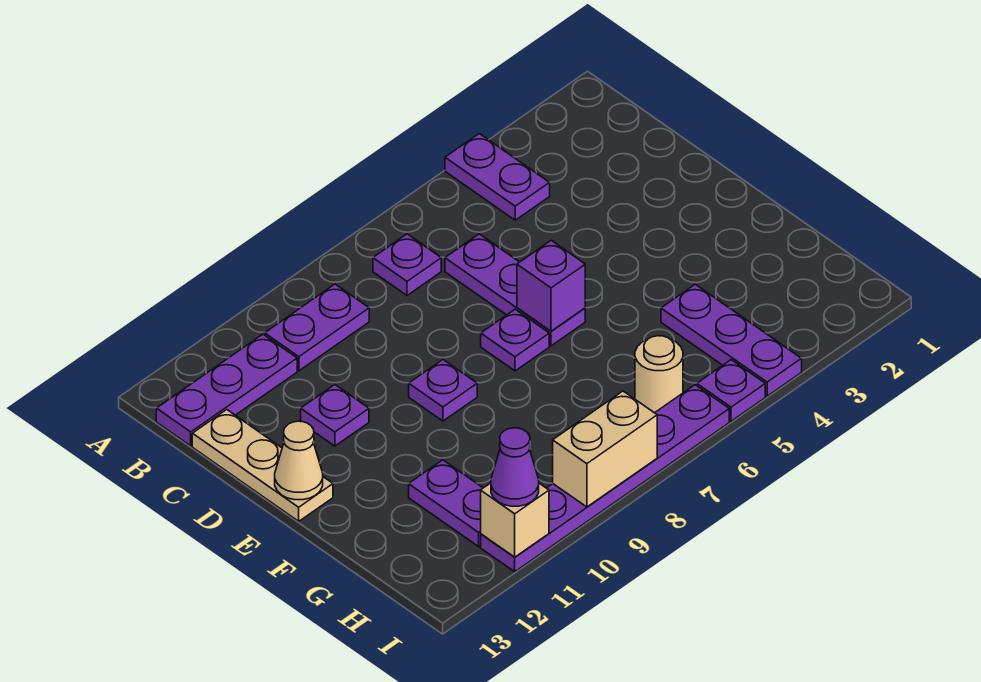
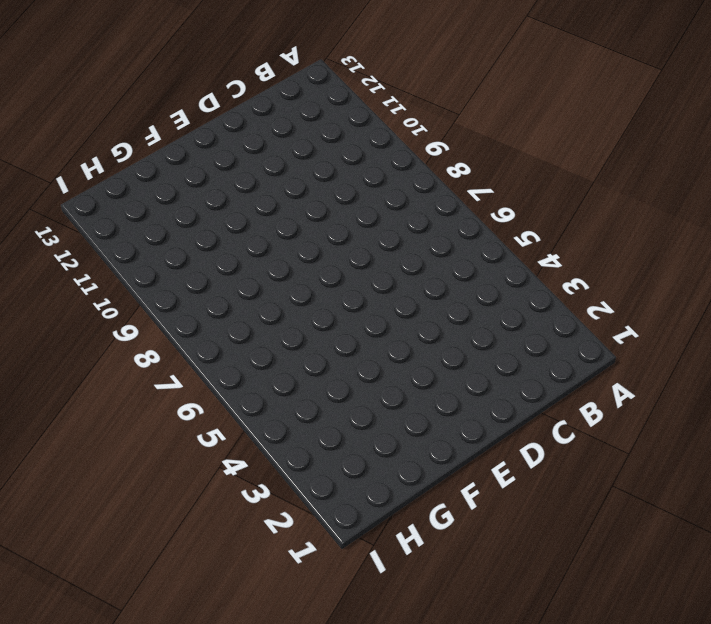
none -> purple 1x2 plate [445,134,550,220]
none -> purple 1x1 plate [373,234,441,295]
none -> purple 1x2 plate [265,284,369,371]

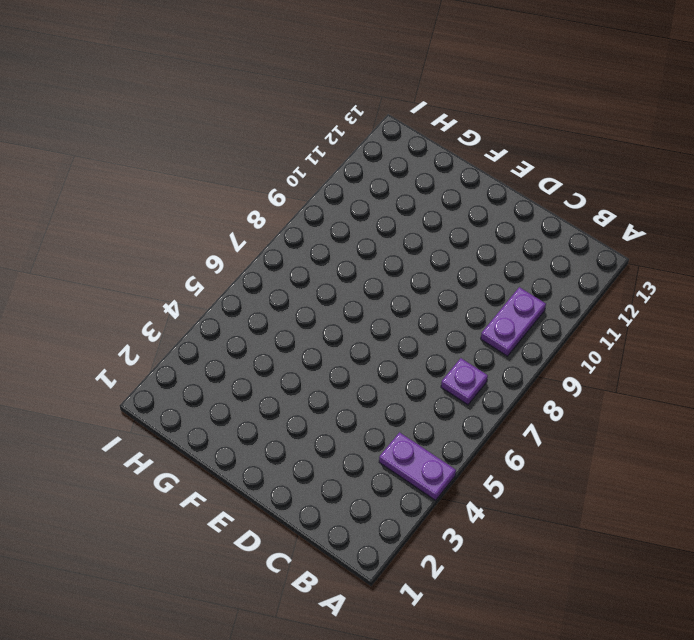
none -> purple 1x3 plate [156,334,297,446]
none -> purple 1x3 plate [445,234,585,346]
none -> tan 1x3 plate [192,410,333,521]

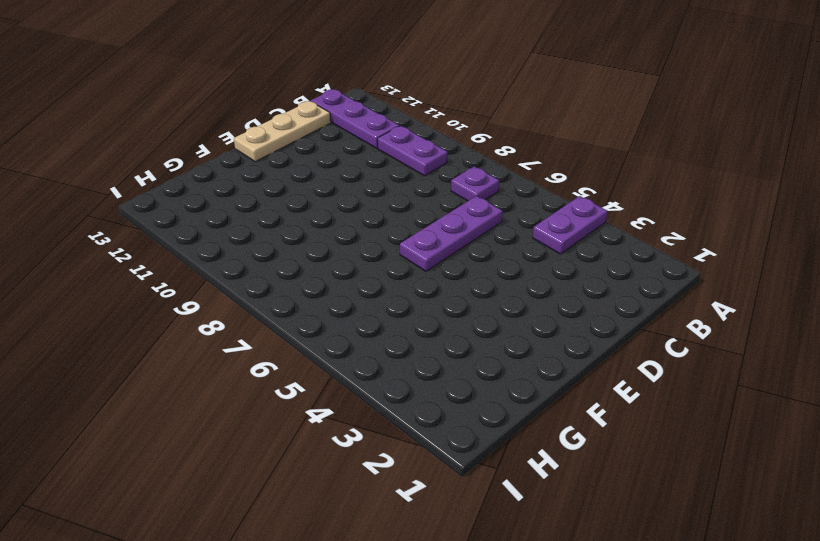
none -> purple 1x1 plate [301,385,369,446]
none -> purple 1x1 plate [481,309,549,371]
none -> purple 1x1 plate [409,360,477,421]

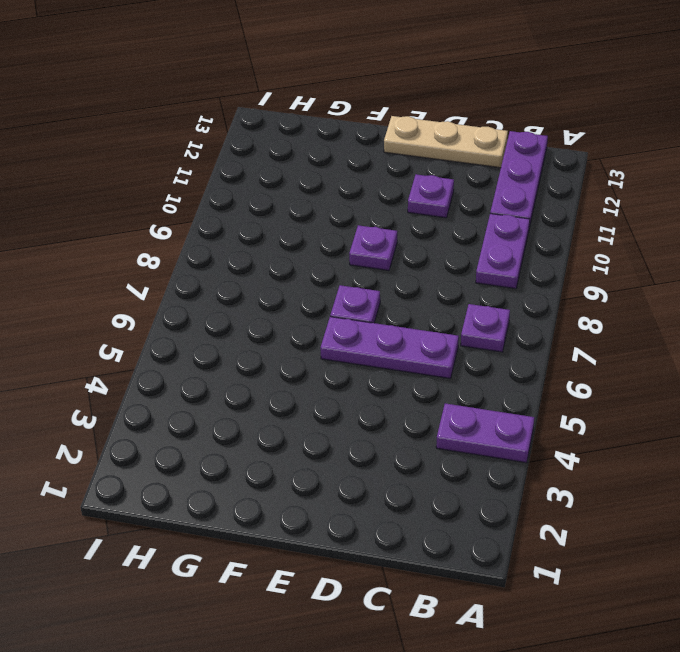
none -> purple 1x3 plate [661,284,802,396]
none -> purple 1x2 plate [409,460,483,546]
none -> tan 1x1 round brick [635,336,683,413]

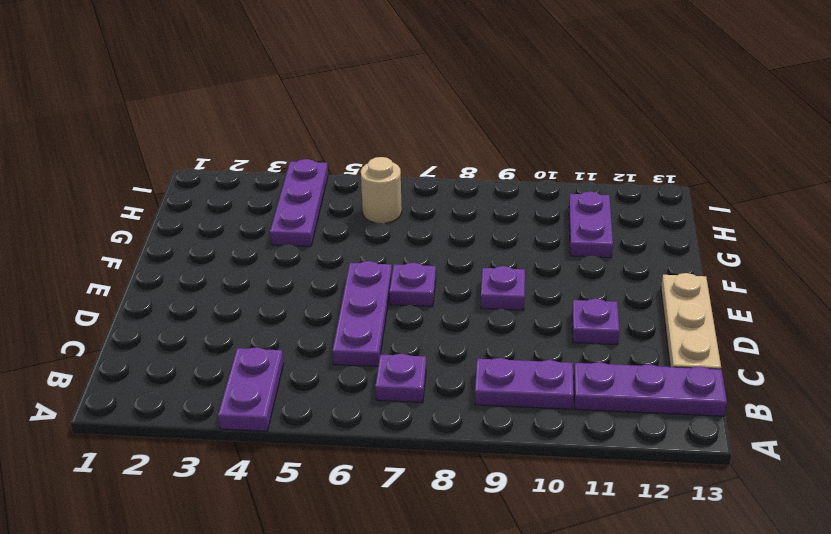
none -> purple 1x1 plate [697,360,765,421]
none -> purple 1x6 plate [481,385,729,572]
none -> purple 1x1 brick [517,240,585,331]

